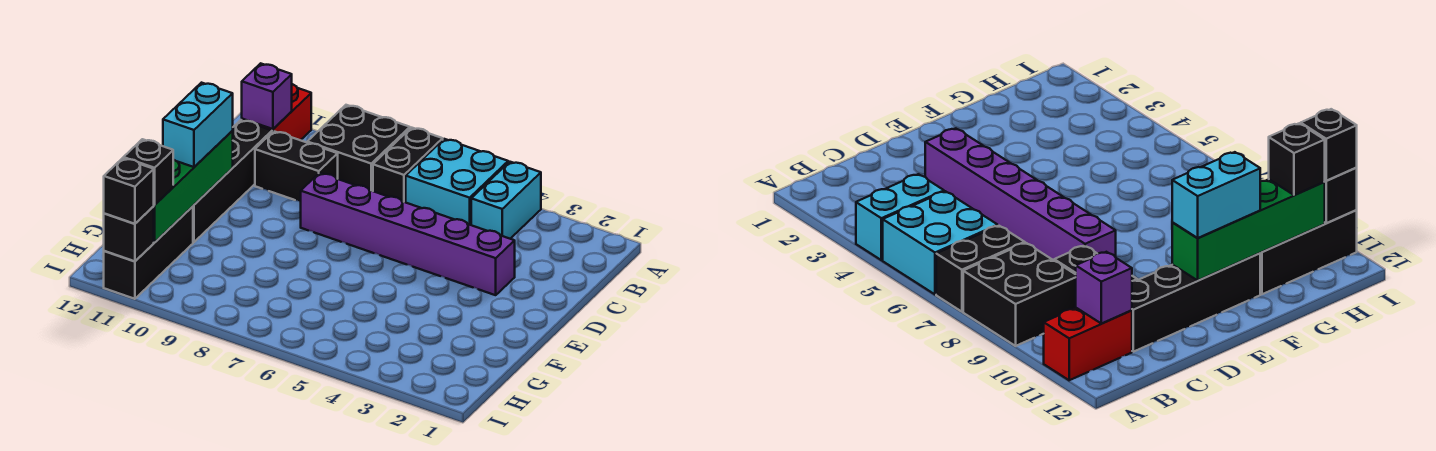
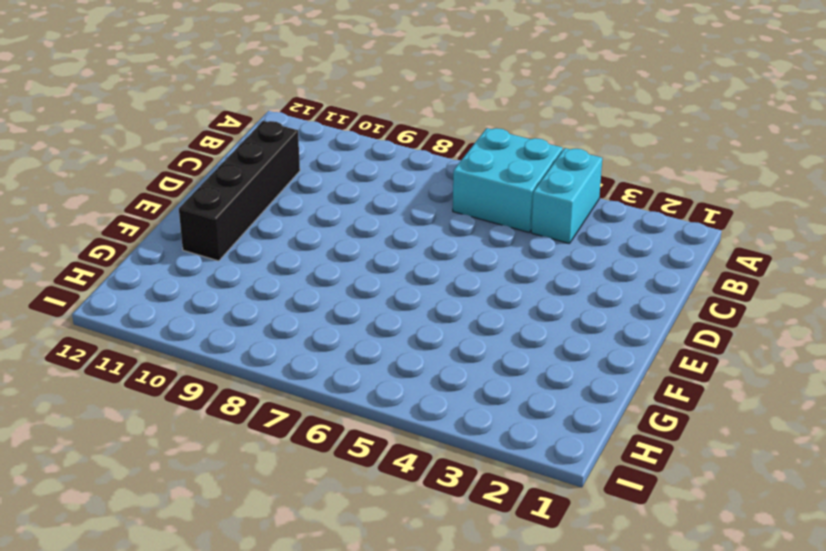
none -> black 1x2 brick [373,128,443,202]
none -> black 2x2 brick [307,105,410,191]
none -> red 1x2 brick [242,84,311,140]

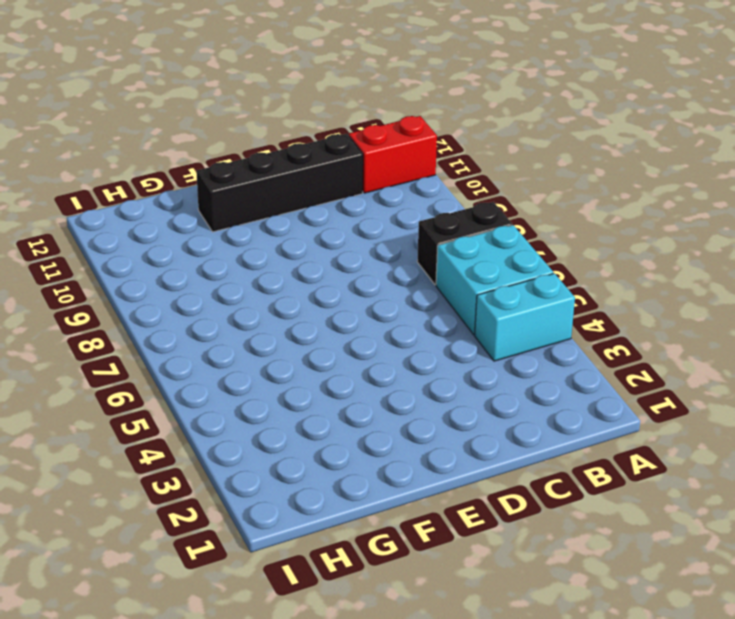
none -> black 2x2 brick [307,105,410,191]
none -> black 1x2 brick [255,131,338,202]
none -> purple 1x6 brick [301,173,515,295]

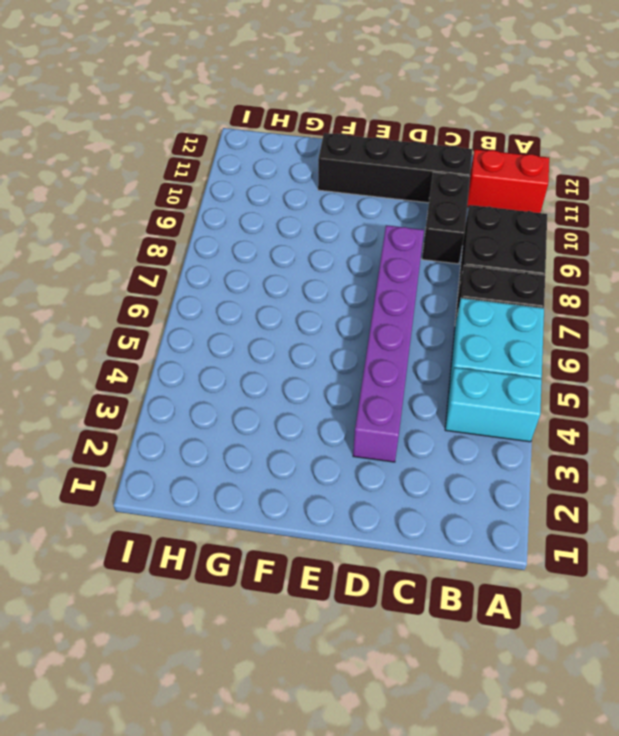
none -> black 1x3 brick [104,206,193,299]
none -> purple 1x1 brick [242,63,292,129]
none -> green 1x4 brick [154,131,233,242]

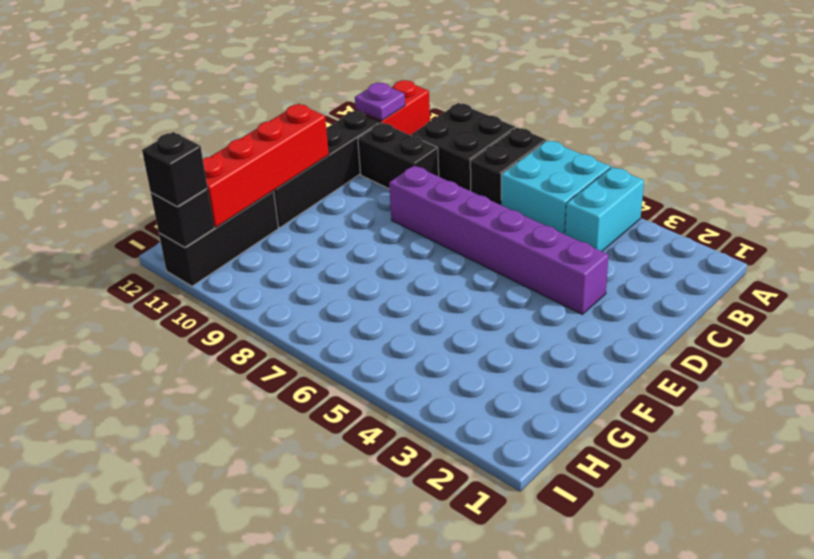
purple 1x1 plate [355,83,405,121] -> purple 1x1 brick [242,63,292,129]
red 1x4 brick [203,104,329,227] -> green 1x4 brick [154,131,233,242]
none -> cyan 1x2 brick [163,83,233,167]
none -> black 1x1 brick [123,139,173,205]

